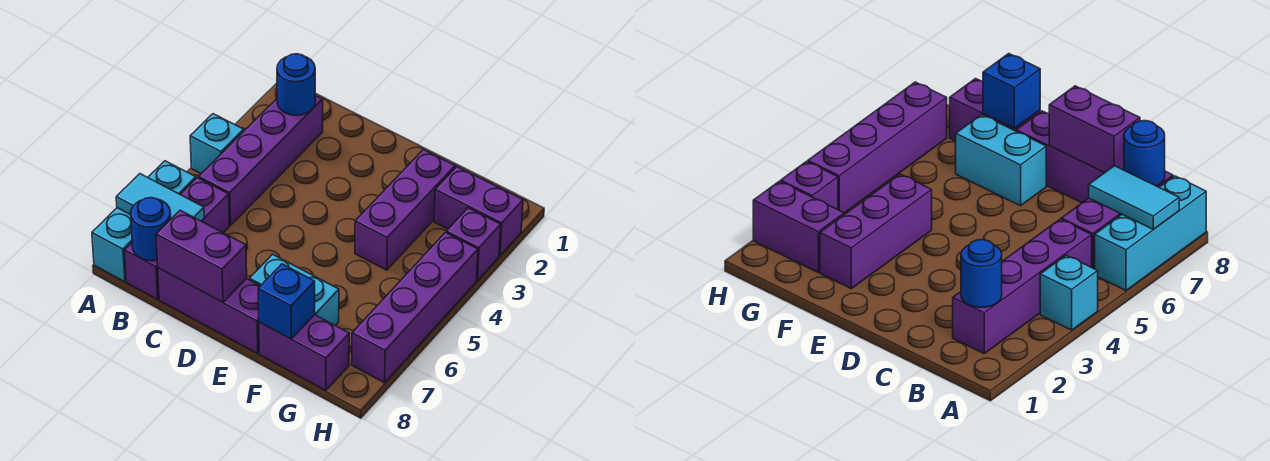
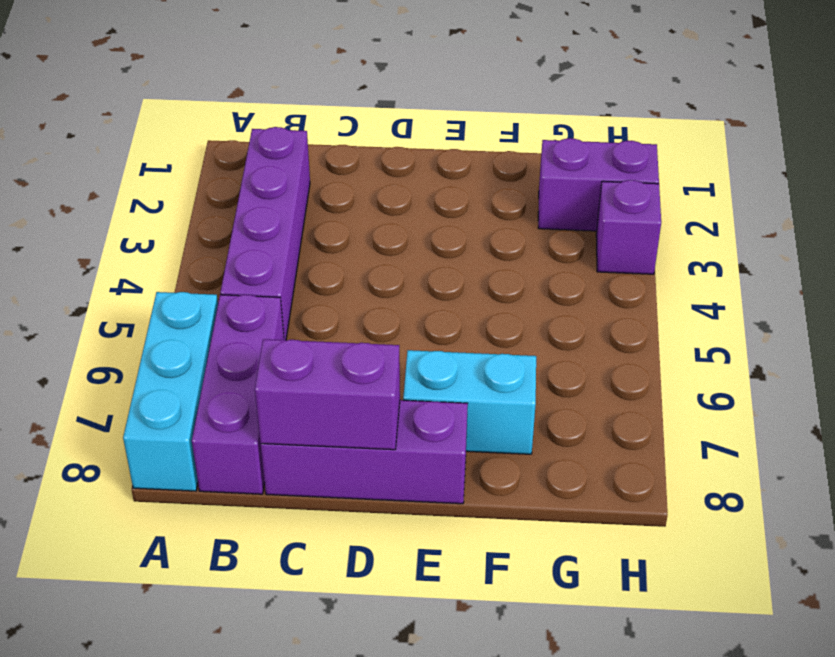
none -> cyan 1x1 brick [190,114,244,174]
none -> purple 1x3 brick [355,150,455,270]
none -> purple 1x2 brick [259,315,349,390]

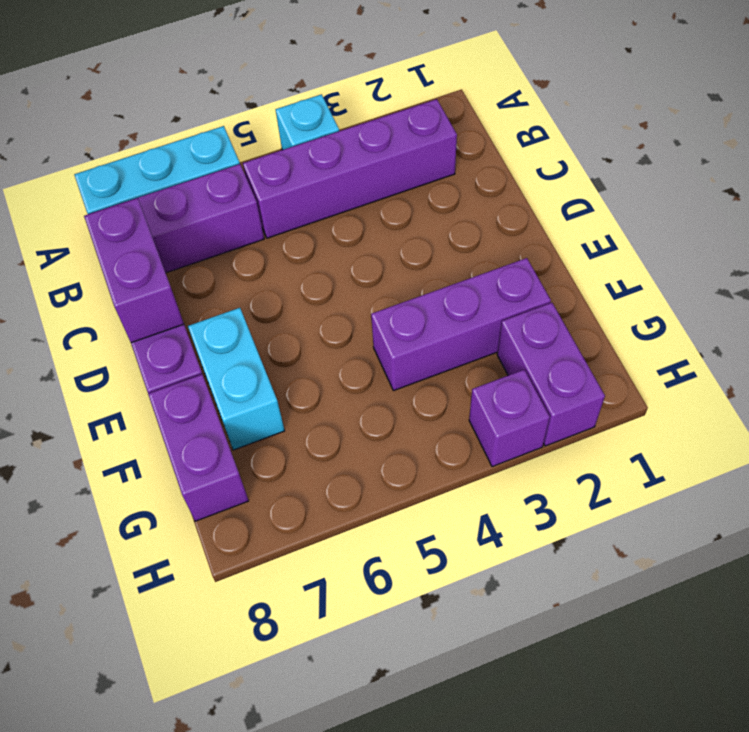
none -> purple 1x4 brick [352,232,478,383]
none -> cyan 1x2 tile [116,174,204,221]
none -> blue 1x1 round brick [277,54,315,115]

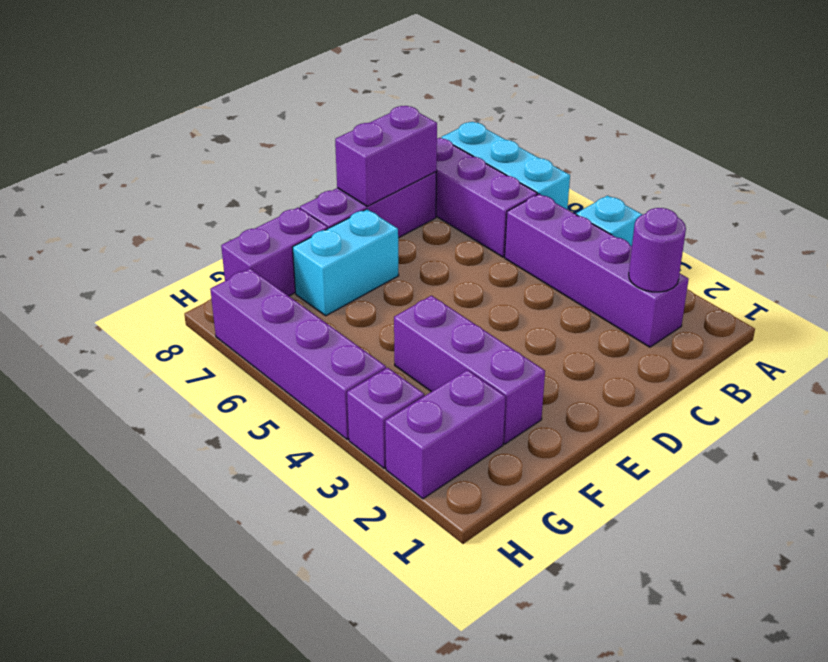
purple 1x1 round brick [629,208,686,292] -> blue 1x1 round brick [277,54,315,115]
none -> cyan 1x2 tile [116,174,204,221]
none -> blue 1x1 round brick [131,198,171,261]
none -> blue 1x1 brick [258,264,315,339]

